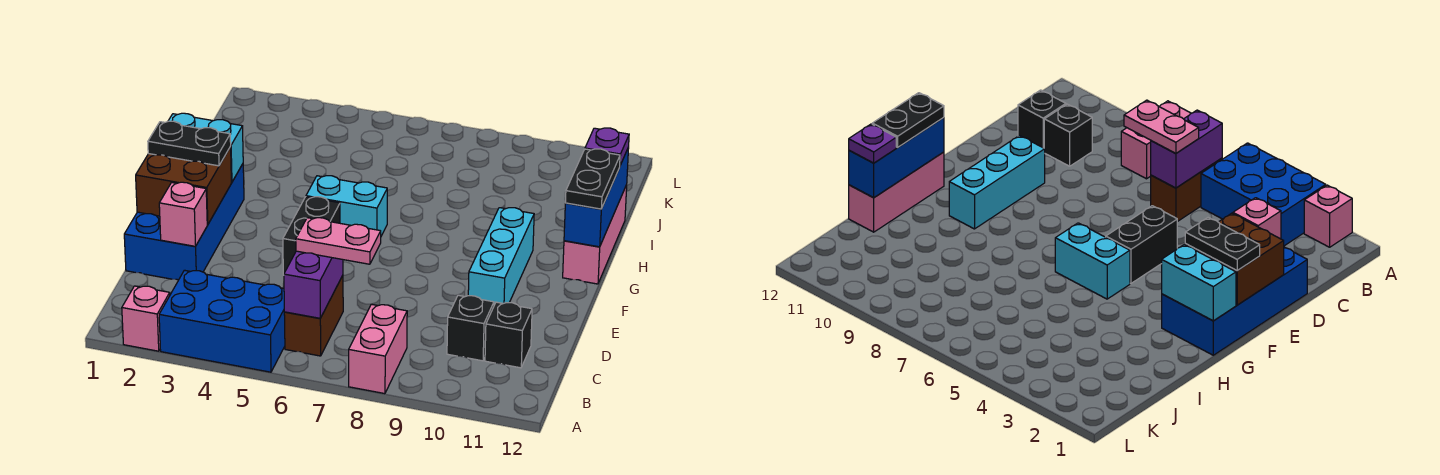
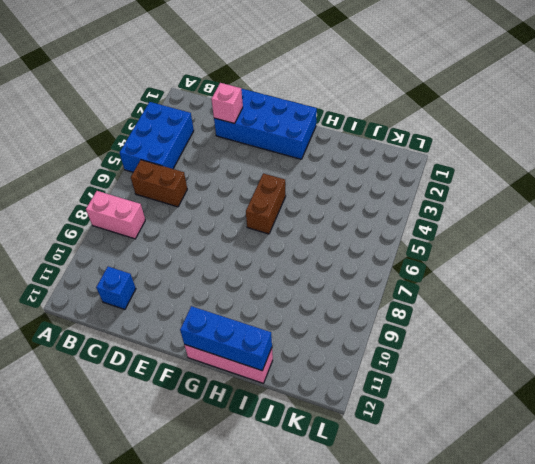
blue 1x1 brick [96,267,136,309] -> black 1x1 brick [485,302,532,368]
brown 1x2 brick [246,173,286,234] -> cyan 1x2 brick [306,176,387,236]
none -> pink 1x1 brick [122,286,170,351]
none -> black 1x1 brick [447,295,494,361]
none -> black 1x2 brick [283,197,340,275]

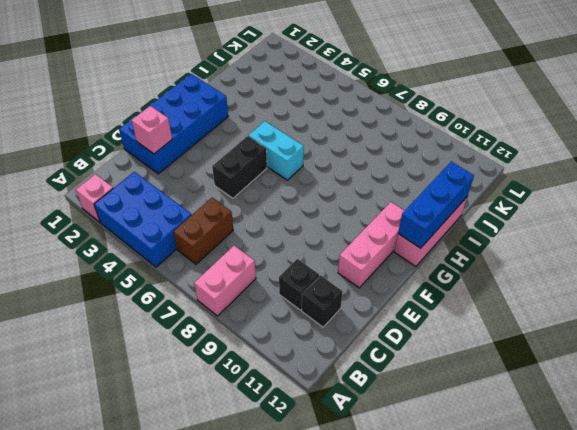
pink 1x3 brick [338,202,404,288] -> none
none -> cyan 1x3 brick [468,208,534,305]
none -> purple 1x2 brick [284,251,343,318]
none -> brown 2x2 brick [136,147,231,225]

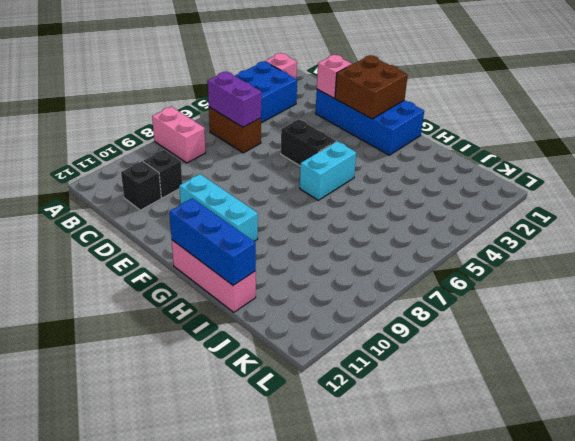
none -> cyan 1x2 brick [168,113,243,182]
none -> pink 1x2 plate [296,218,381,264]
none -> black 1x2 plate [148,121,231,166]

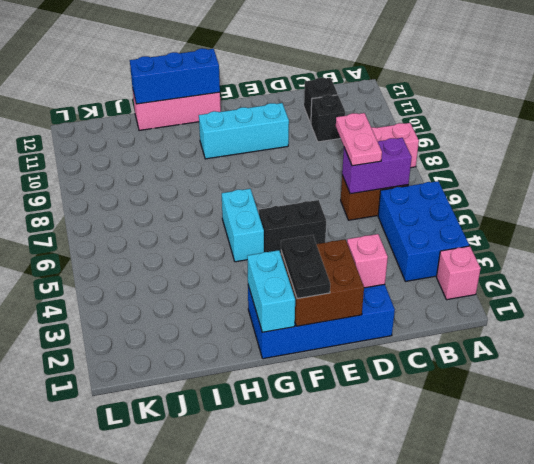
none -> black 1x2 plate [565,149,620,209]
none -> purple 1x1 plate [585,128,629,165]

